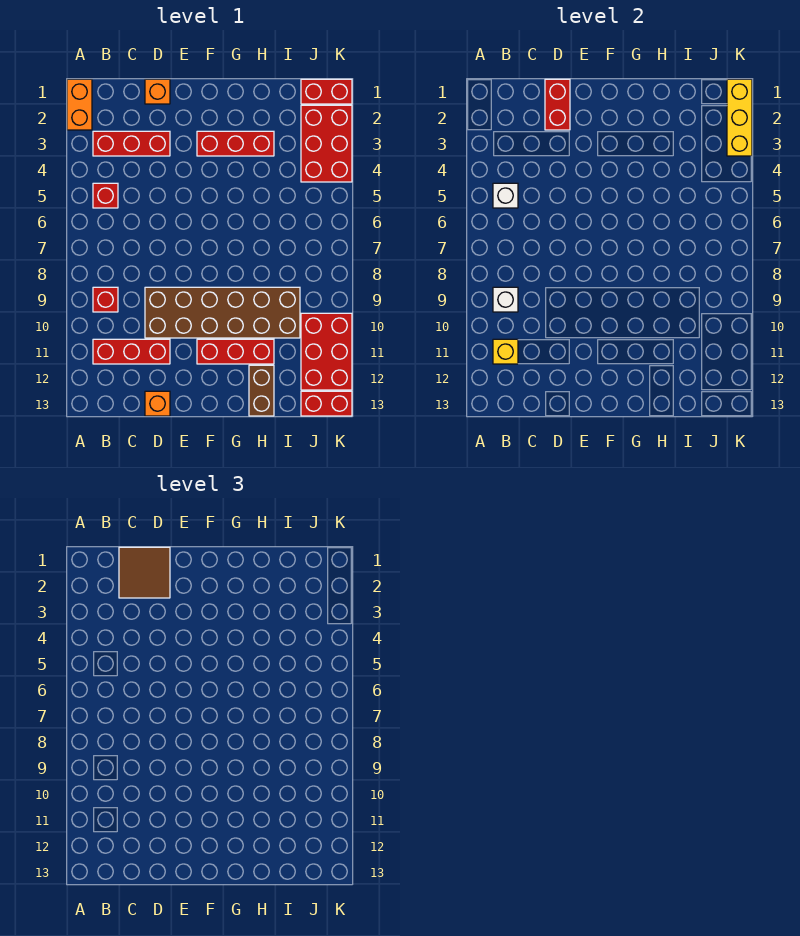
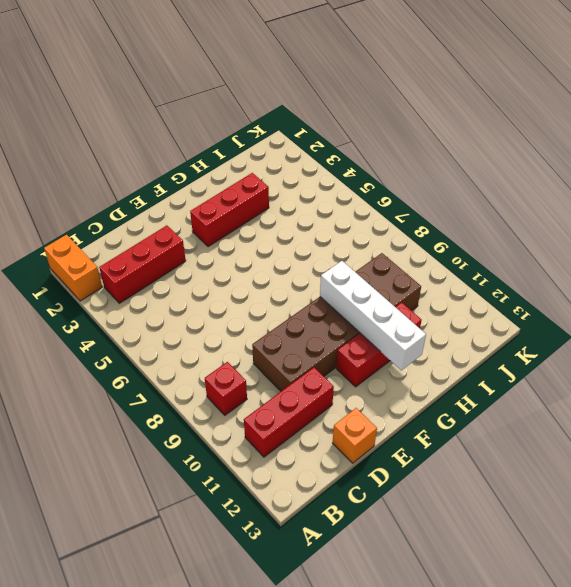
white 1x4 brick [320,261,426,370] -> none
none -> red 1x1 brick [93,183,118,208]
none -> orange 1x1 brick [145,79,170,104]
none -> brown 1x2 brick [249,365,274,416]

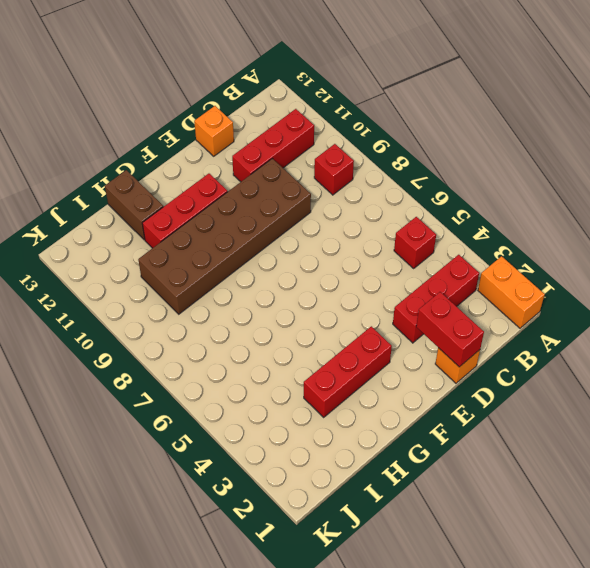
none -> red 1x2 brick [301,79,352,104]
none -> red 2x3 brick [301,105,352,182]
none -> red 2x3 brick [301,313,352,390]

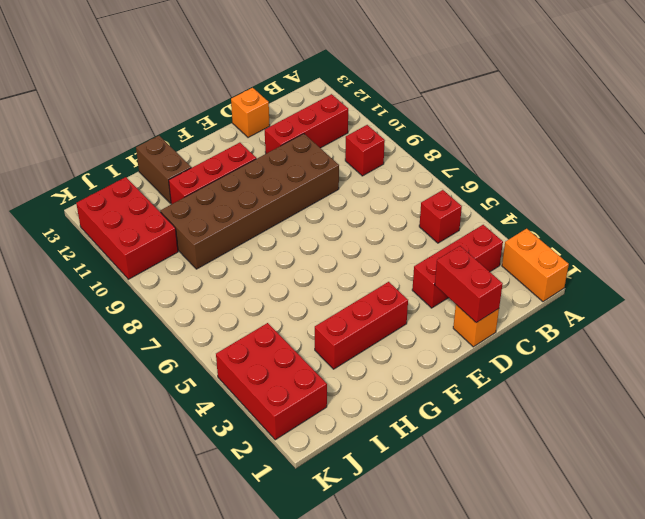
none -> red 1x2 brick [301,79,352,104]
none -> red 1x2 brick [301,391,352,416]
none -> white 1x1 brick [493,183,518,208]

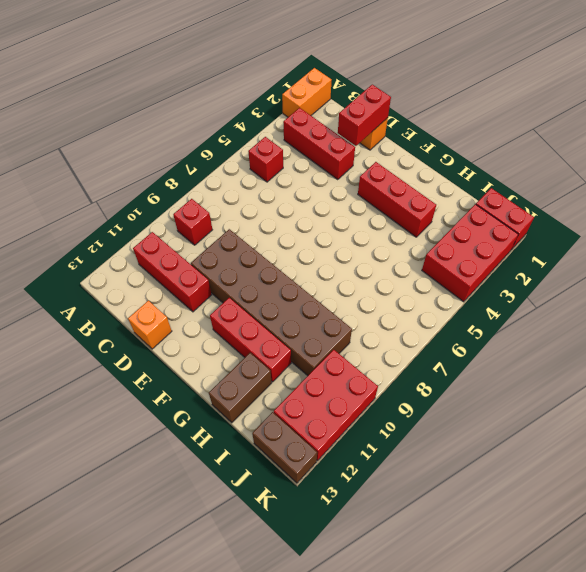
brown 1x2 brick [252,412,317,483] -> red 1x2 brick [301,391,352,416]
none -> white 1x1 brick [493,183,518,208]
none -> white 1x1 brick [493,287,518,312]
none -> yellow 1x1 brick [493,339,518,364]

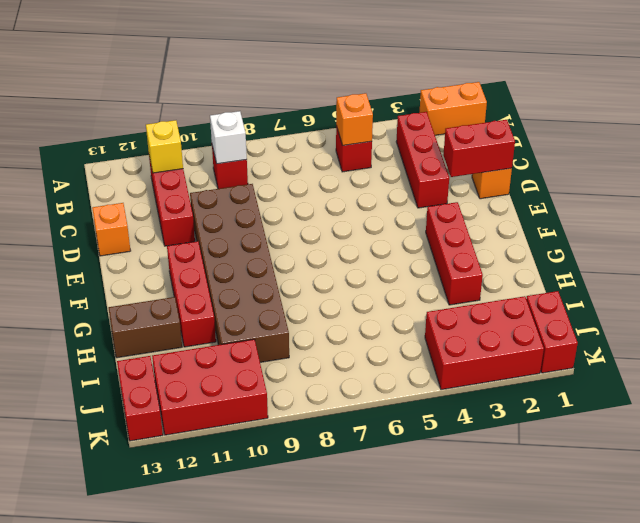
orange 1x1 brick [336,93,373,146] -> white 1x1 brick [493,183,518,208]
none -> yellow 1x3 brick [727,79,752,156]
none -> brown 2x2 tile [119,547,170,598]

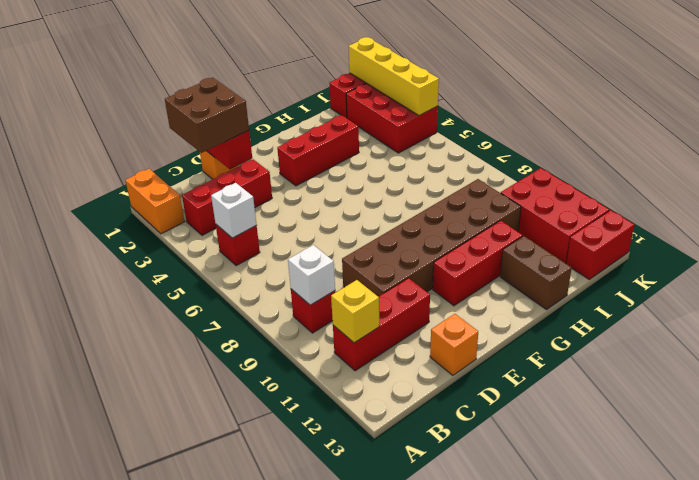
brown 2x2 brick [165,78,249,153] -> brown 2x2 tile [119,547,170,598]
yellow 1x4 brick [349,37,439,116] -> yellow 1x3 brick [727,79,752,156]

